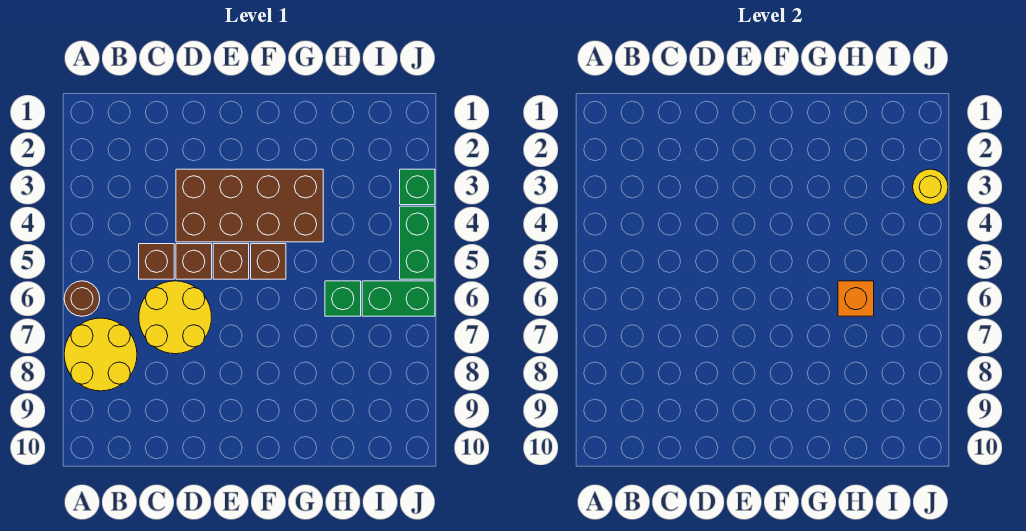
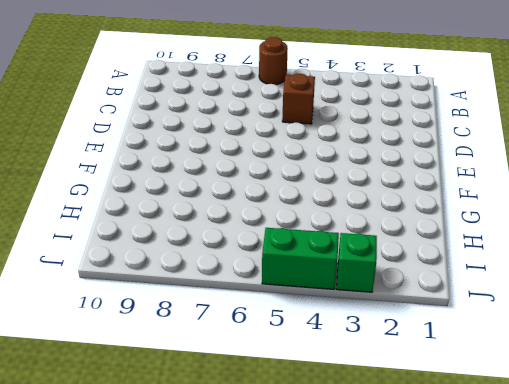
none -> yellow 2x2 round brick [64,318,137,391]
none -> yellow 2x2 round brick [139,281,212,354]
none -> brown 2x4 brick [176,169,323,242]

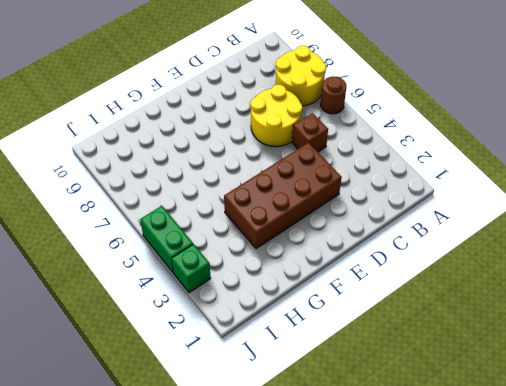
none -> brown 1x1 brick [176,244,212,279]
none -> brown 1x1 brick [213,244,249,279]
none -> brown 1x1 brick [251,244,286,279]

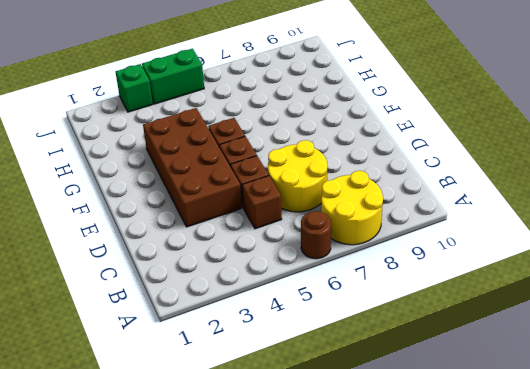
none -> green 1x1 brick [325,281,361,316]
none -> green 1x2 brick [362,281,435,316]
none -> orange 1x1 brick [838,281,874,316]

